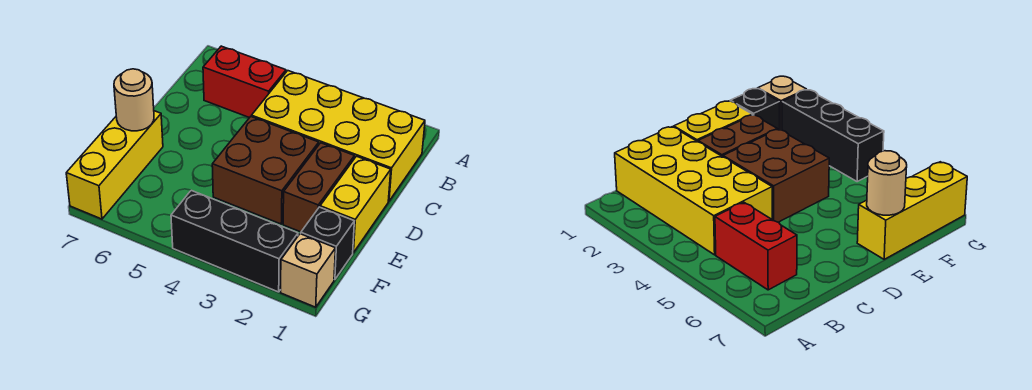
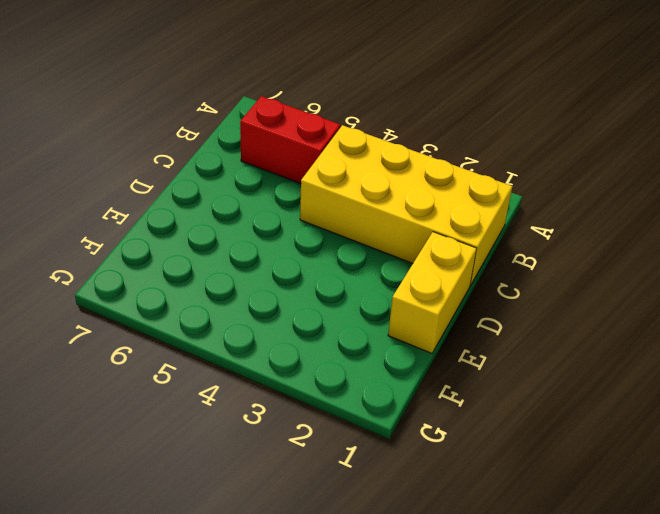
none -> brown 1x2 brick [283,143,354,232]
none -> brown 2x2 brick [212,117,319,224]

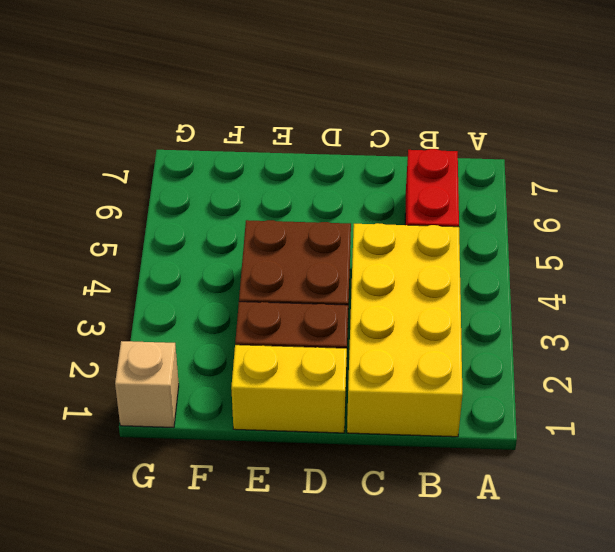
none -> yellow 1x3 brick [66,111,163,219]
none -> black 1x1 brick [301,207,354,280]

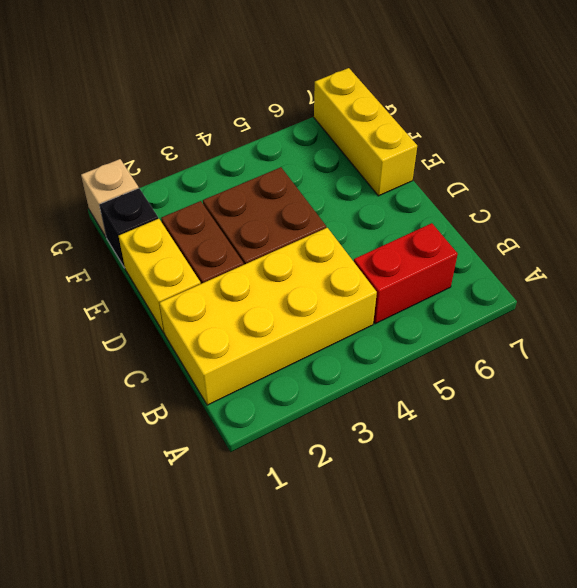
none -> black 1x3 brick [171,190,298,292]
none -> tan 1x1 round brick [114,69,154,131]

